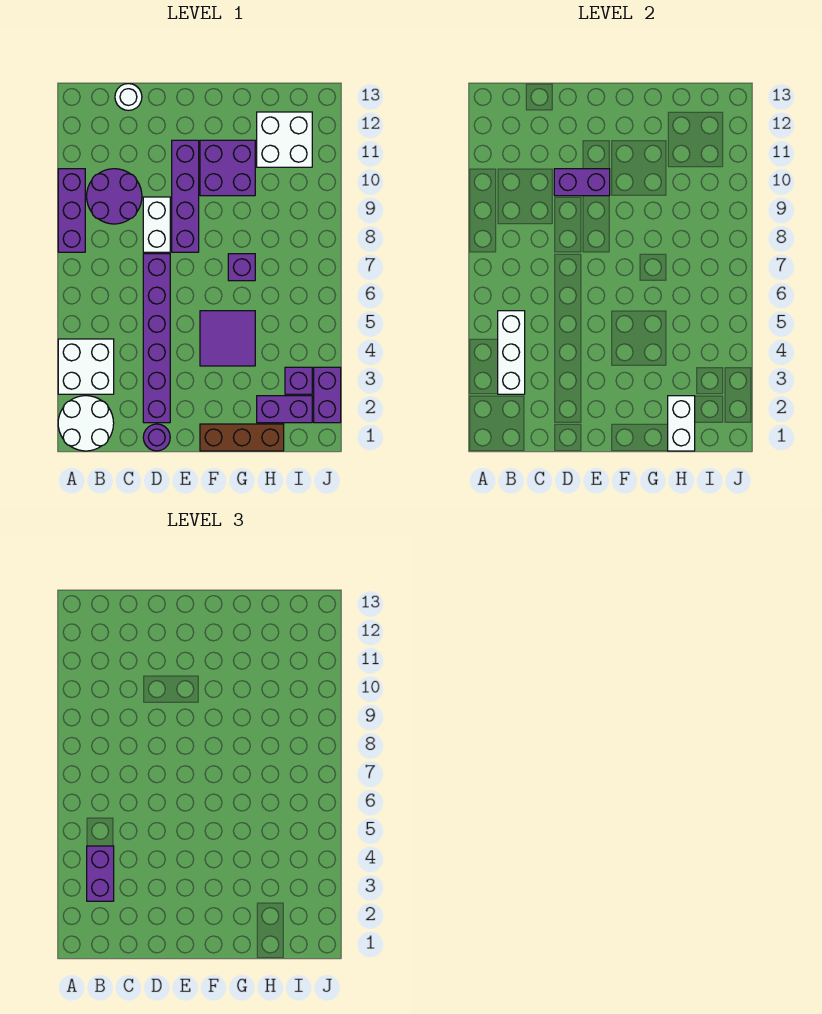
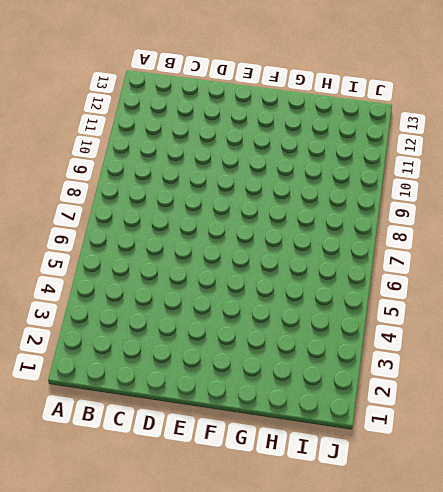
none -> white 2x2 round brick [58,396,114,451]
none -> white 2x2 brick [58,339,114,394]
none -> purple 1x3 brick [58,169,85,252]

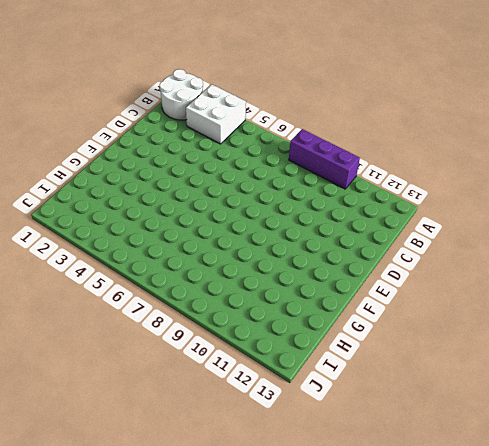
none -> purple 2x2 round brick [87,169,142,224]
none -> white 1x1 round brick [115,84,142,110]
none -> purple 1x1 round brick [143,424,170,451]

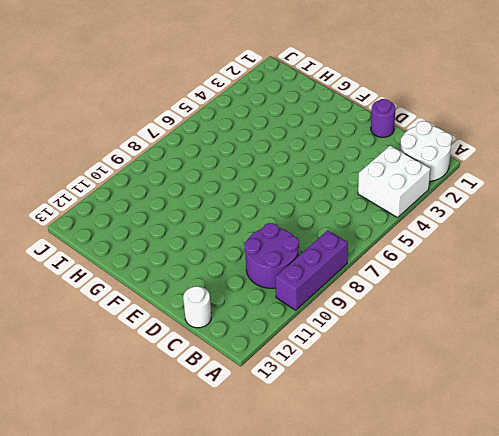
none -> purple 1x6 brick [143,254,170,423]
none -> white 1x2 brick [143,197,170,252]
none -> purple 1x4 brick [172,140,199,252]

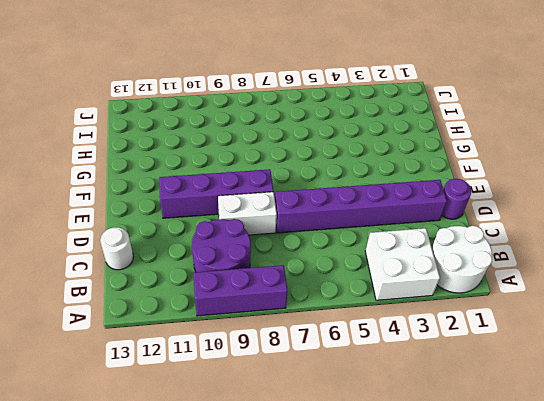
none -> brown 1x3 brick [200,424,284,451]
none -> purple 2x2 tile [200,311,255,366]
none -> purple 2x2 brick [200,140,255,196]

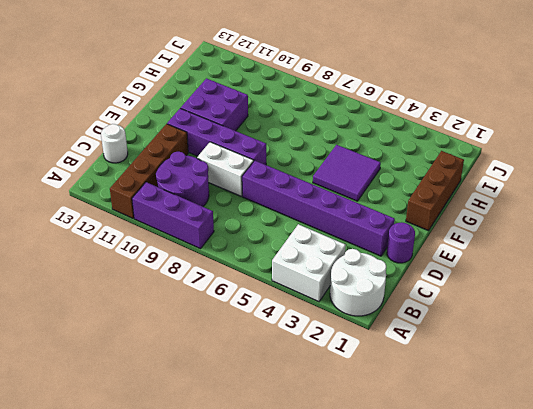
brown 1x4 brick [110,124,188,218] -> none
none -> purple 1x1 brick [228,254,255,281]
none -> purple 1x2 brick [257,396,312,423]
none -> white 2x2 brick [257,112,312,167]

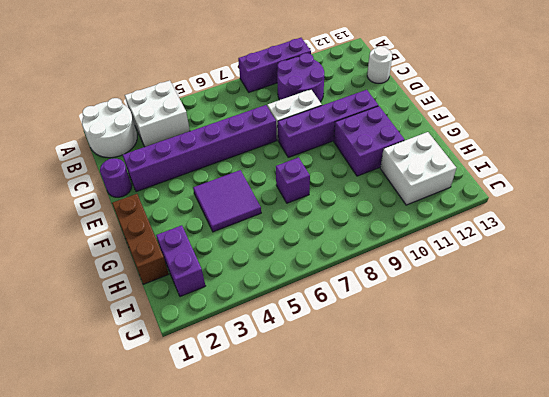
none -> purple 1x1 brick [285,367,312,394]
none -> purple 1x2 brick [314,367,341,423]
none -> white 1x3 brick [498,311,525,394]

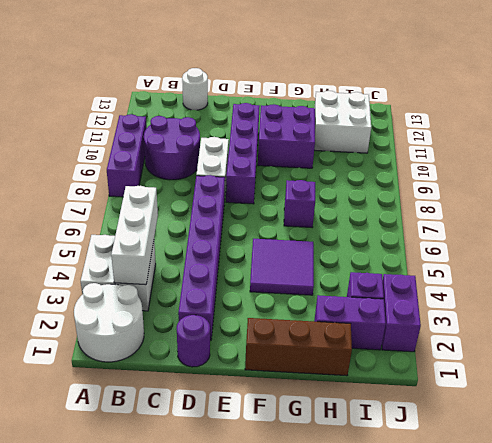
none -> purple 1x2 brick [554,169,610,196]
none -> white 1x2 brick [668,396,695,451]
none -> purple 1x2 brick [87,846,114,901]

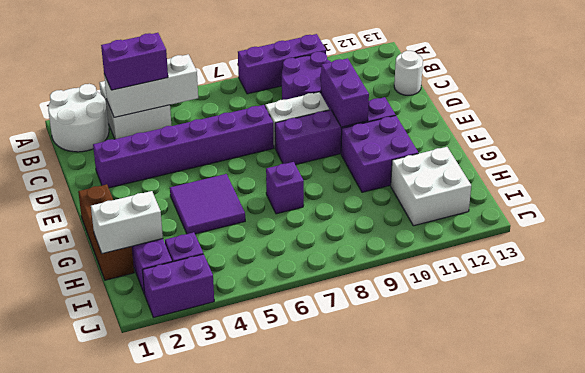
none -> purple 1x1 round brick [143,424,170,451]

